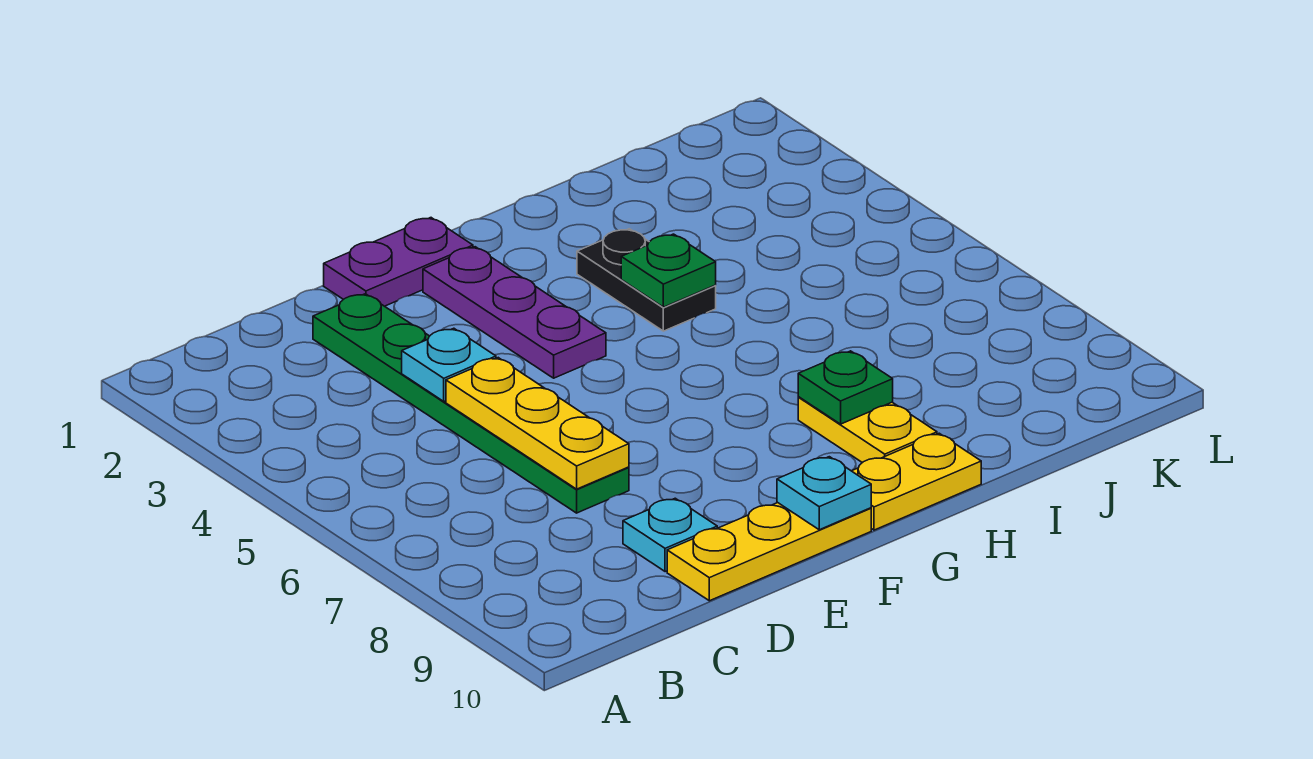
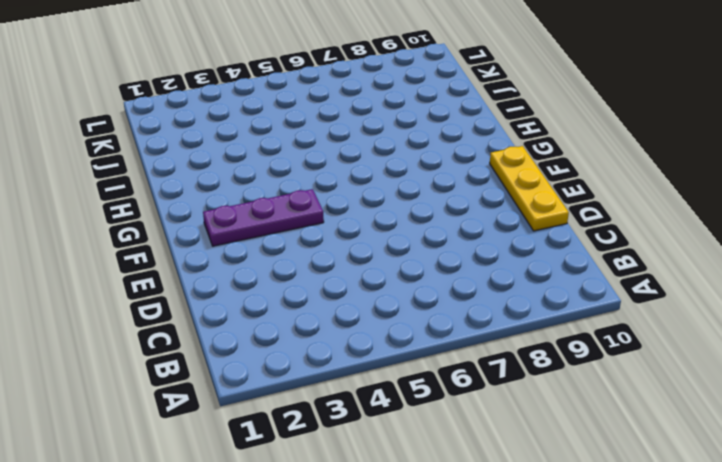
none -> green 1x6 plate [313,294,629,513]
none -> cyan 1x1 plate [623,498,717,572]
none -> purple 1x2 plate [324,218,473,306]

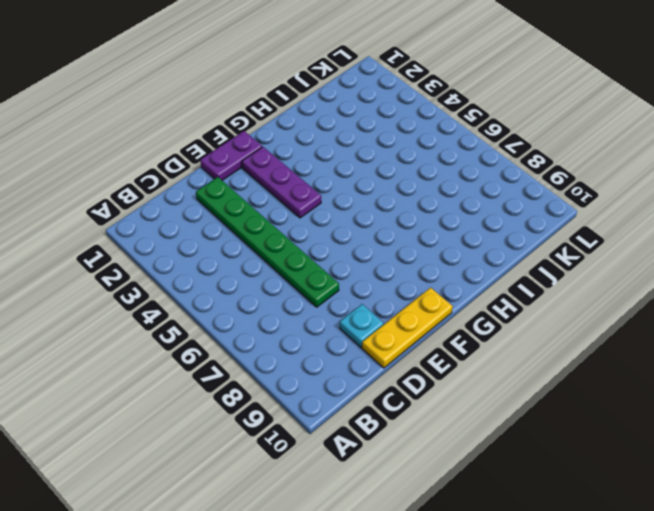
none -> yellow 1x2 plate [852,433,981,530]
none -> black 1x2 plate [577,229,716,331]
none -> yellow 1x2 plate [798,397,937,463]

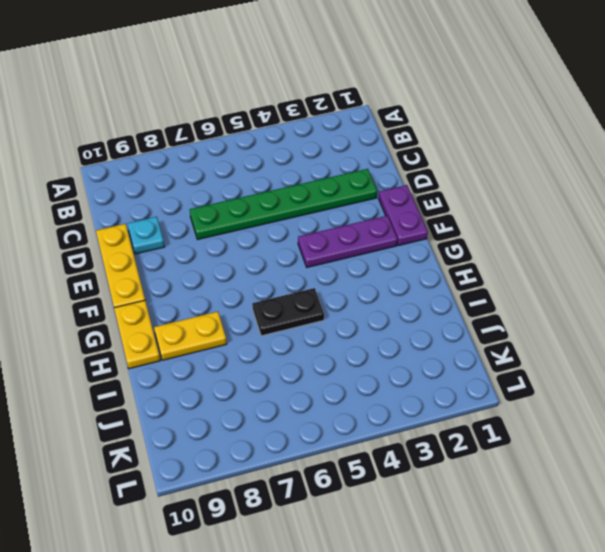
black 1x2 plate [252,288,324,336] -> black 1x2 plate moved to [577,229,716,331]
none -> cyan 1x1 plate [402,328,496,401]
none -> yellow 1x3 plate [446,358,629,489]
none -> cyan 1x1 plate [777,457,871,530]

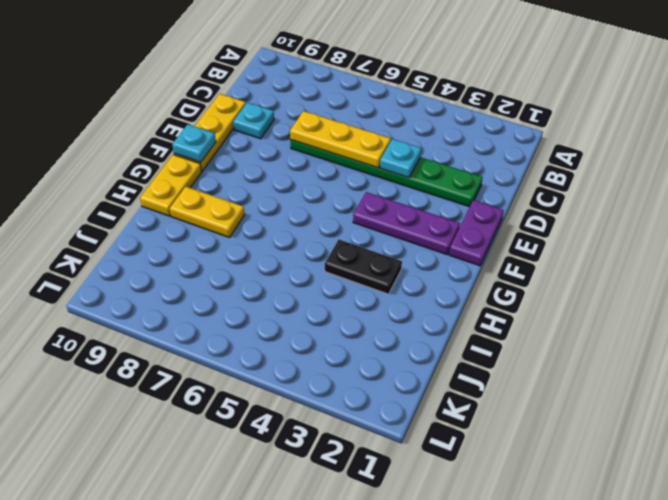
none -> green 1x1 plate [621,234,716,307]
none -> green 1x1 plate [798,351,893,424]

